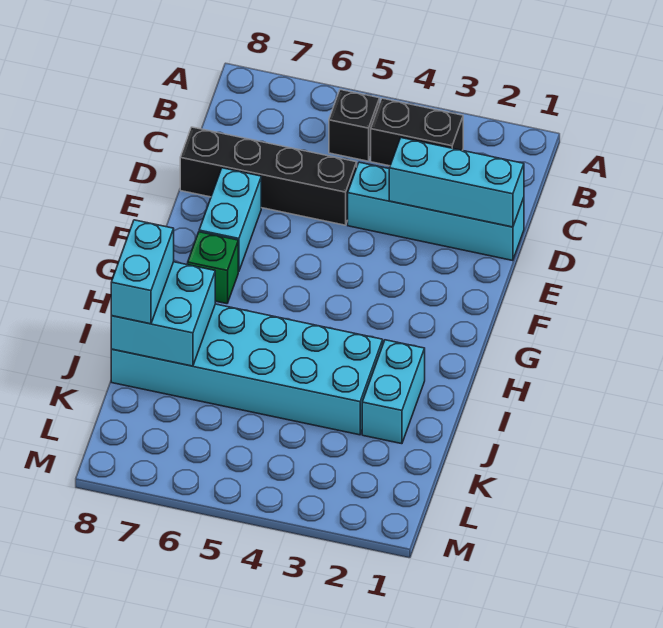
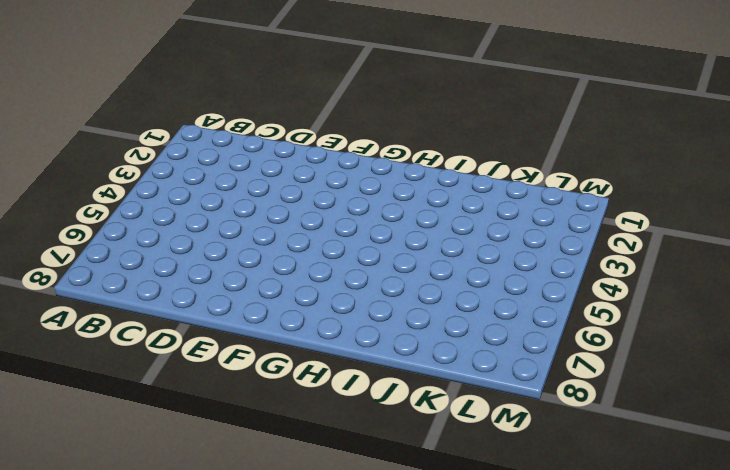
none -> black 1x2 brick [371,98,463,166]
none -> black 1x1 brick [329,90,380,161]

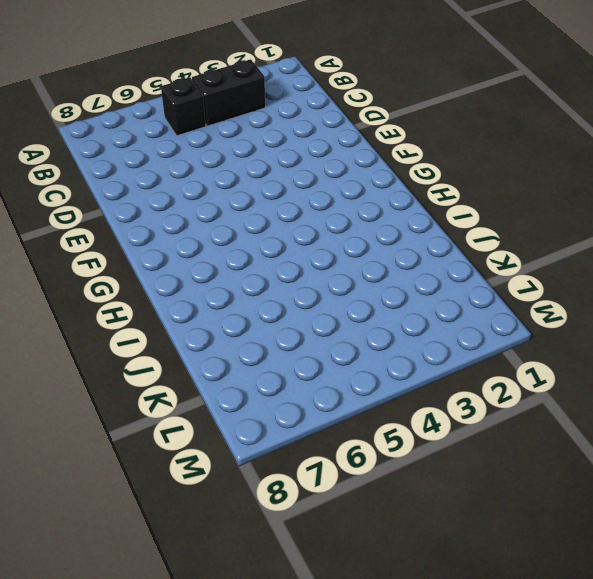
none -> cyan 1x4 brick [348,162,524,261]
none -> black 1x4 brick [180,127,357,225]

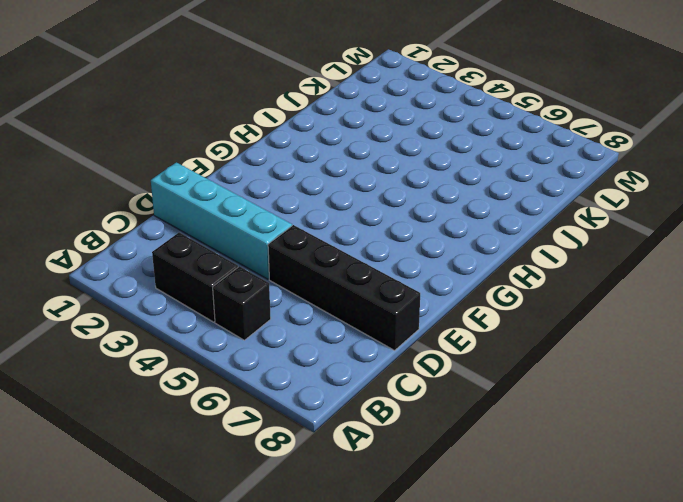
none -> cyan 1x2 brick [199,168,261,272]
none -> green 1x1 brick [188,232,238,304]

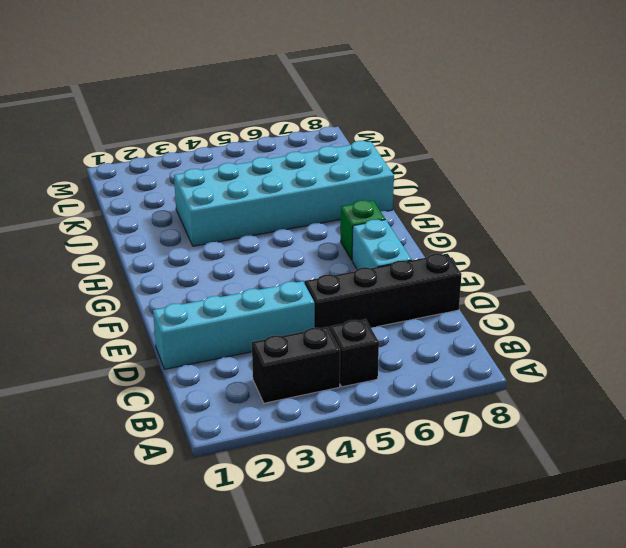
none -> cyan 1x2 brick [362,340,425,444]
none -> cyan 1x3 brick [389,138,524,227]

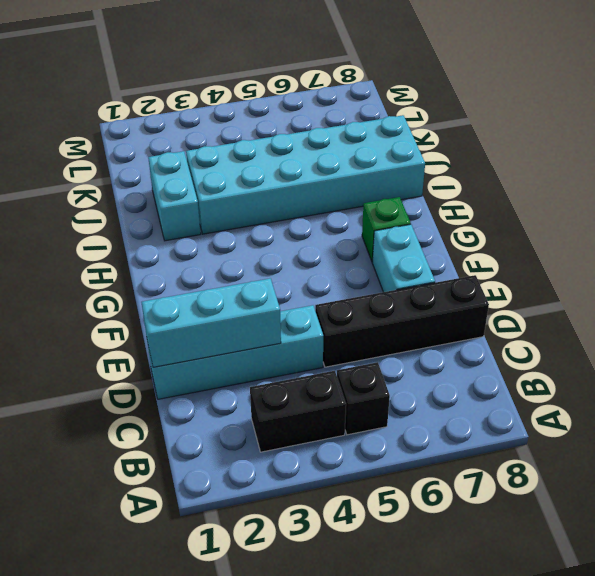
none -> cyan 2x2 brick [111,262,215,366]
none -> cyan 1x2 brick [111,220,174,324]

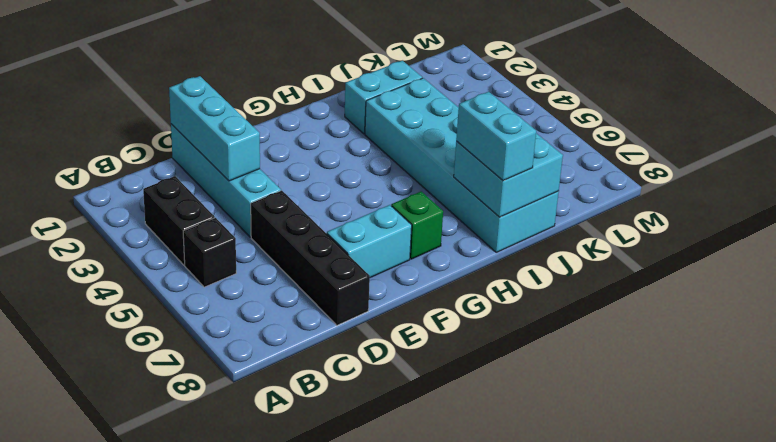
cyan 1x2 brick [456,92,536,181] -> cyan 1x2 brick turned to [111,220,174,324]

